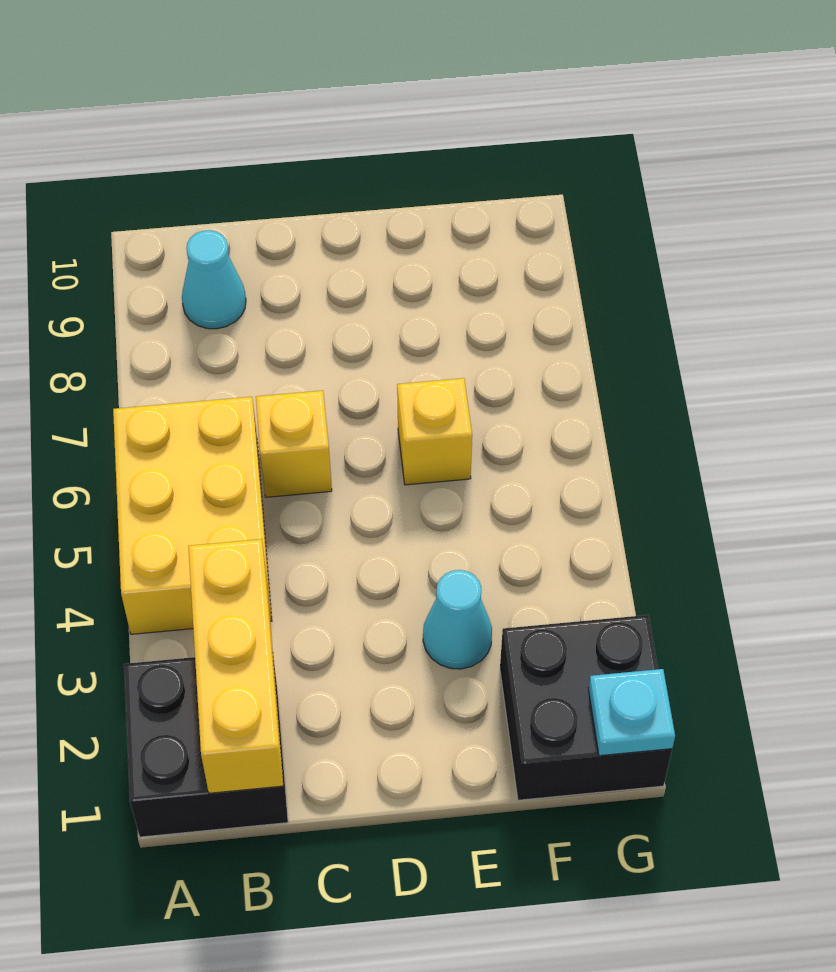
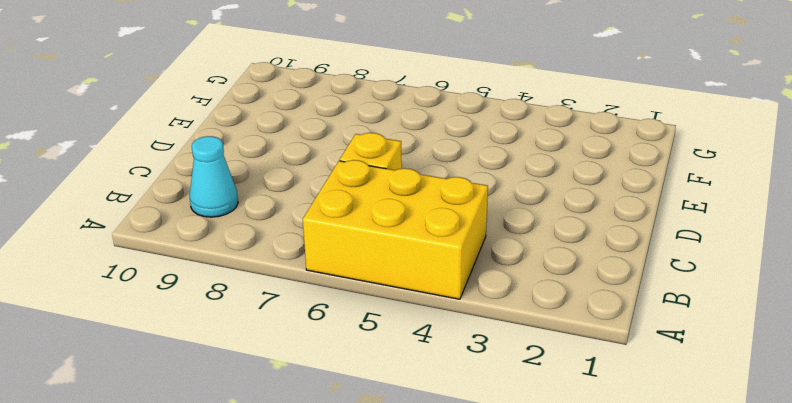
none -> black 2x2 brick [124,657,288,837]
none -> cyan 1x1 cone [423,570,492,669]

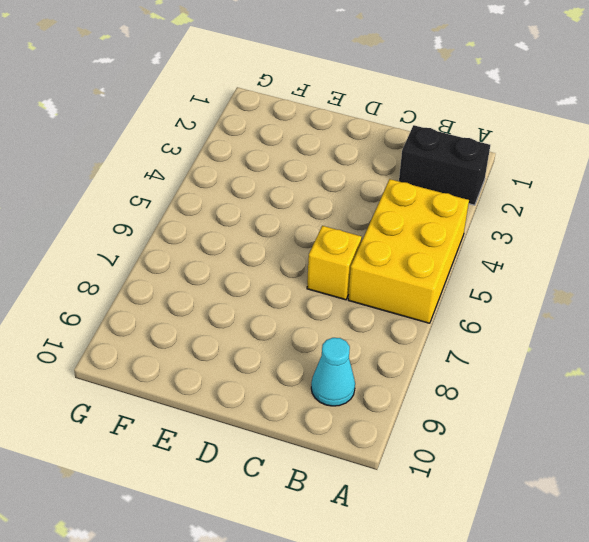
black 1x2 brick [399,125,490,205] -> black 2x2 brick [124,657,288,837]
none -> cyan 1x1 cone [423,570,492,669]
none -> yellow 1x1 brick [397,378,472,485]

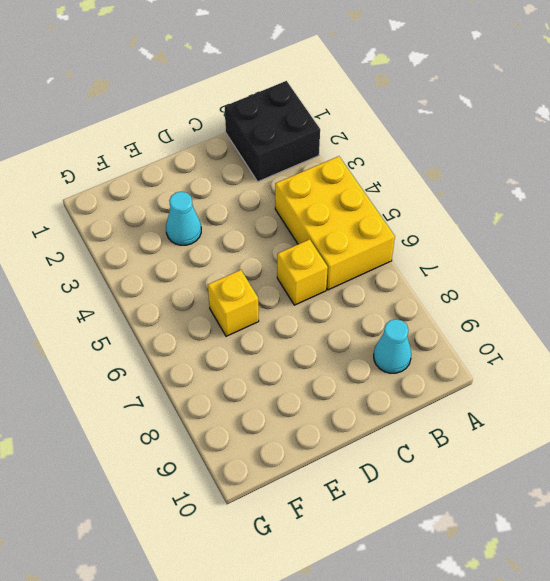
none -> black 2x2 brick [500,615,672,800]
none -> yellow 1x3 brick [188,539,283,793]

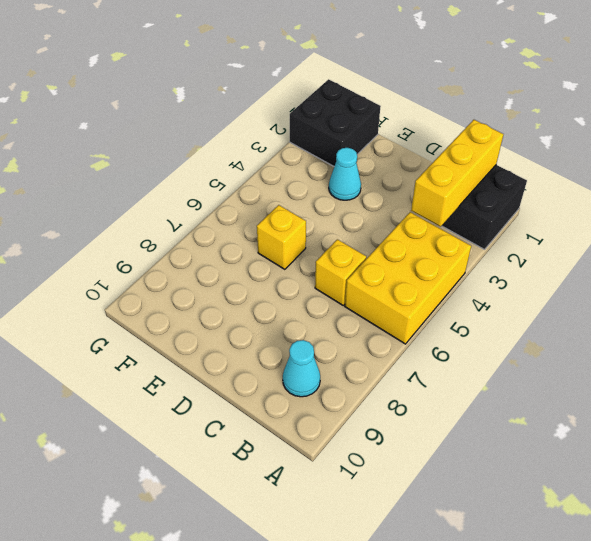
none -> cyan 1x1 plate [588,669,675,756]

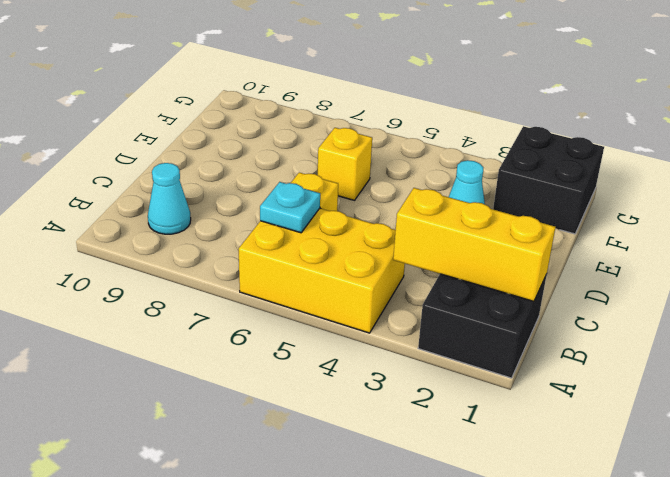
cyan 1x1 plate [260,182,320,233] -> cyan 1x1 plate moved to [588,669,675,756]

